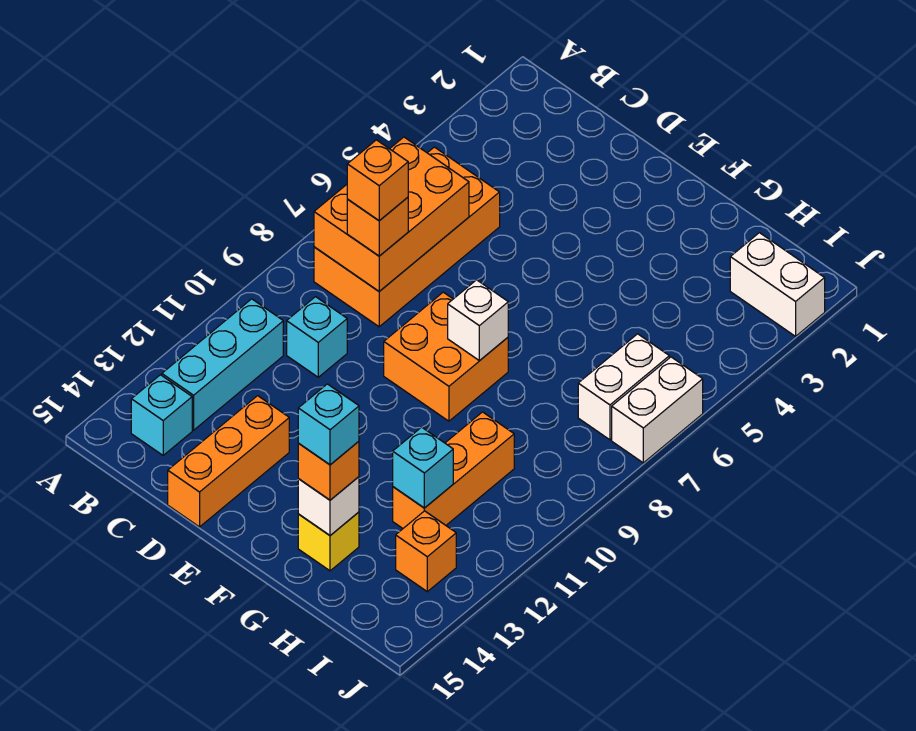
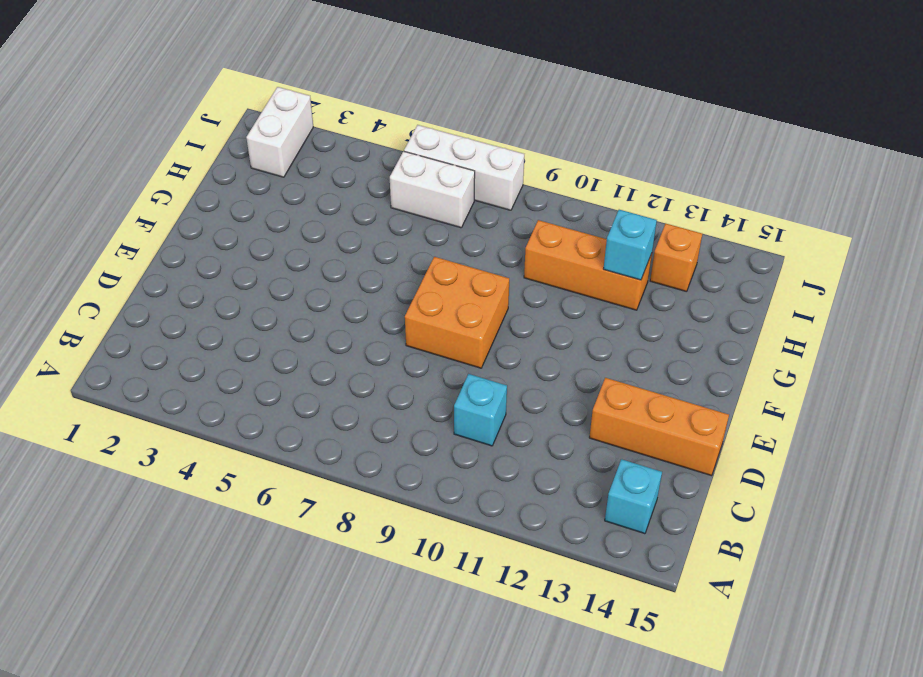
white 1x3 brick [404,125,524,210] -> white 1x2 brick [612,357,703,463]
none -> orange 2x4 brick [314,147,500,327]
none -> cyan 1x3 brick [162,299,283,430]
none -> yellow 1x1 brick [298,512,359,571]

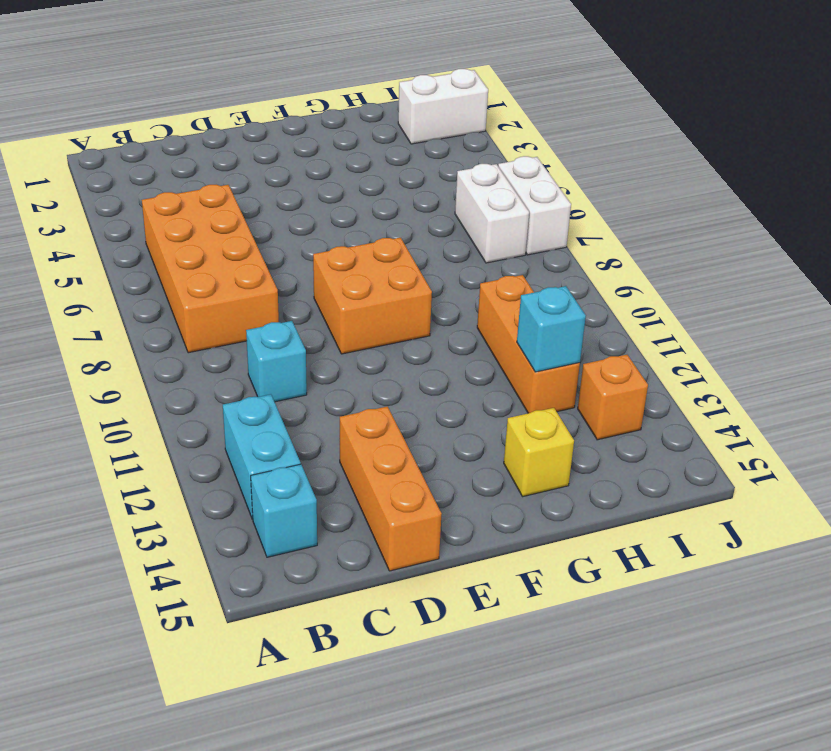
cyan 1x2 brick [223,394,301,519] -> cyan 1x3 brick [162,299,283,430]
none -> orange 2x3 brick [314,137,469,291]
none -> white 1x1 brick [448,280,508,361]
none -> white 1x1 brick [298,477,359,535]

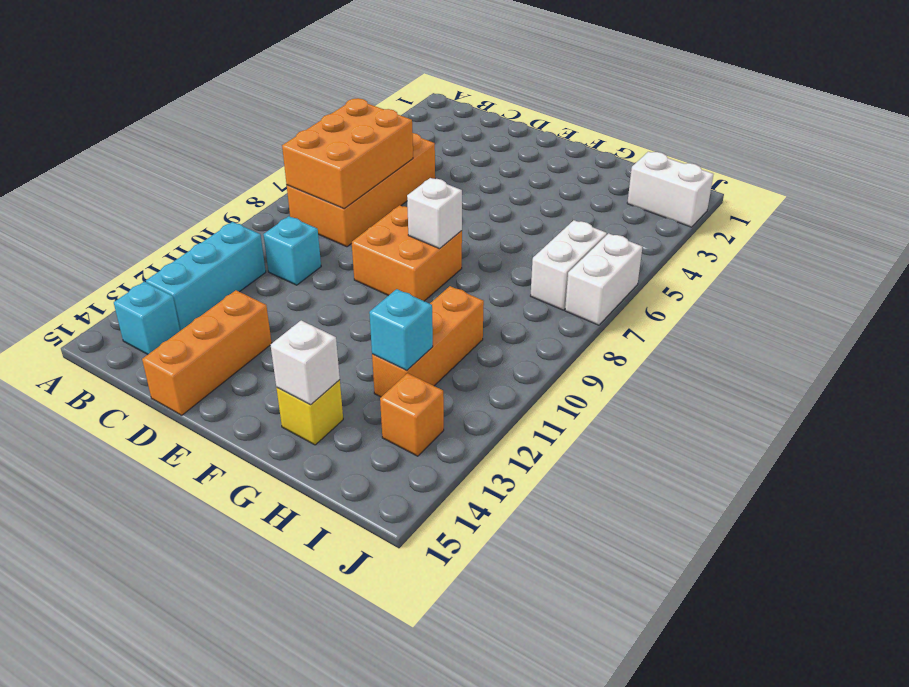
none -> orange 1x1 brick [347,197,408,256]
none -> orange 1x1 brick [298,441,359,500]
none -> orange 1x1 brick [347,140,408,221]

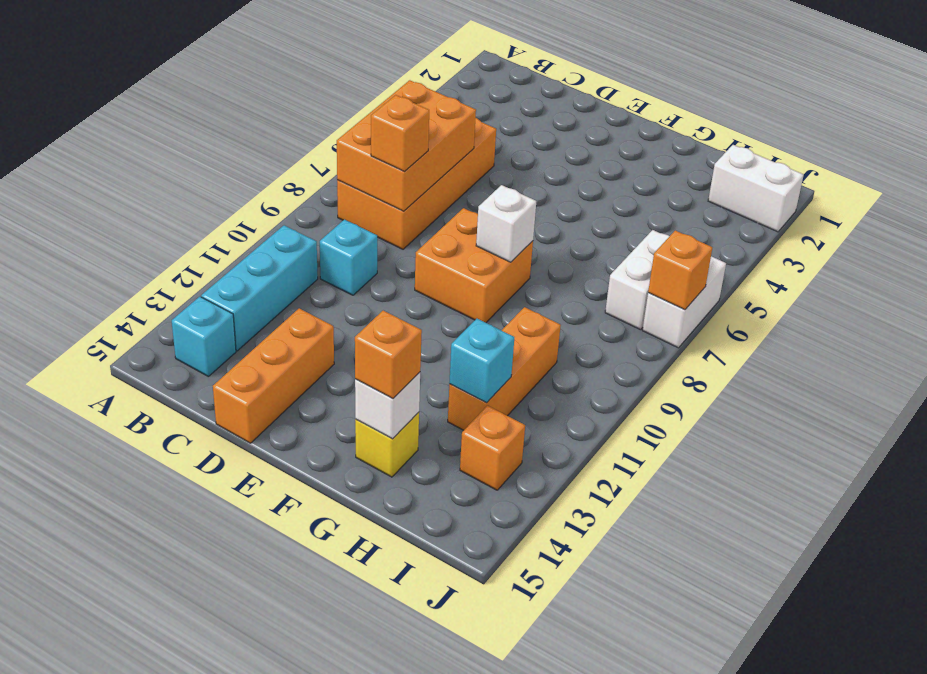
orange 1x1 brick [648,231,712,310] -> orange 1x1 brick moved to [347,140,408,221]
none -> cyan 1x1 brick [298,384,359,465]

